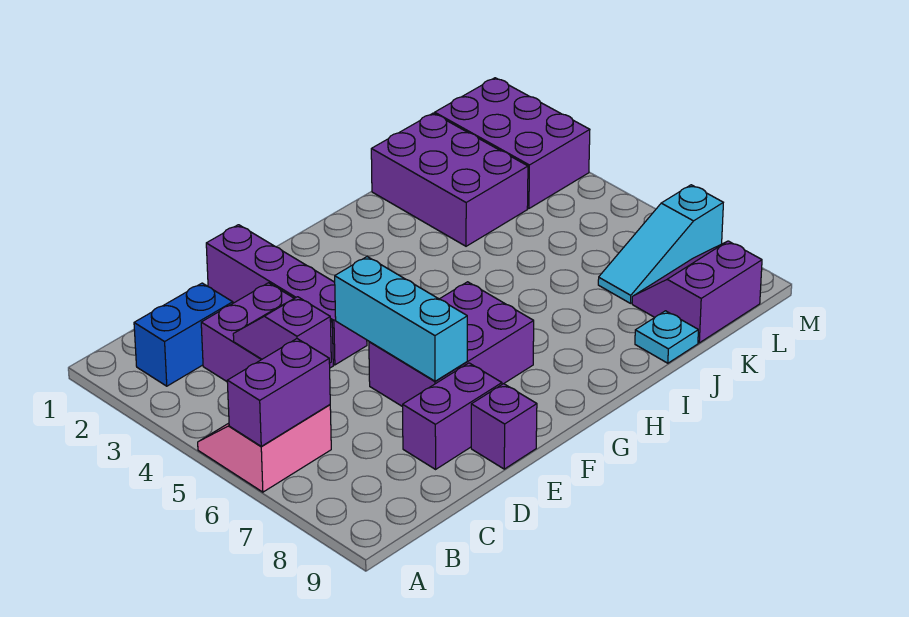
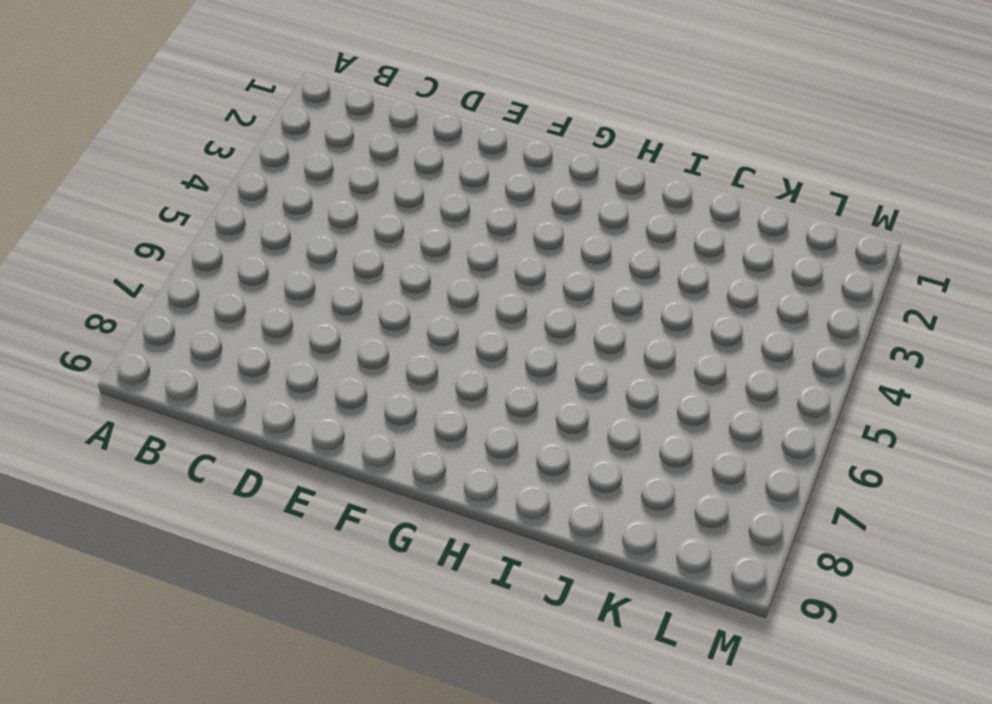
none -> pink 2x2 slope [198,405,331,492]
none -> blue 1x2 brick [134,283,233,386]
none -> purple 2x2 brick [201,283,333,381]

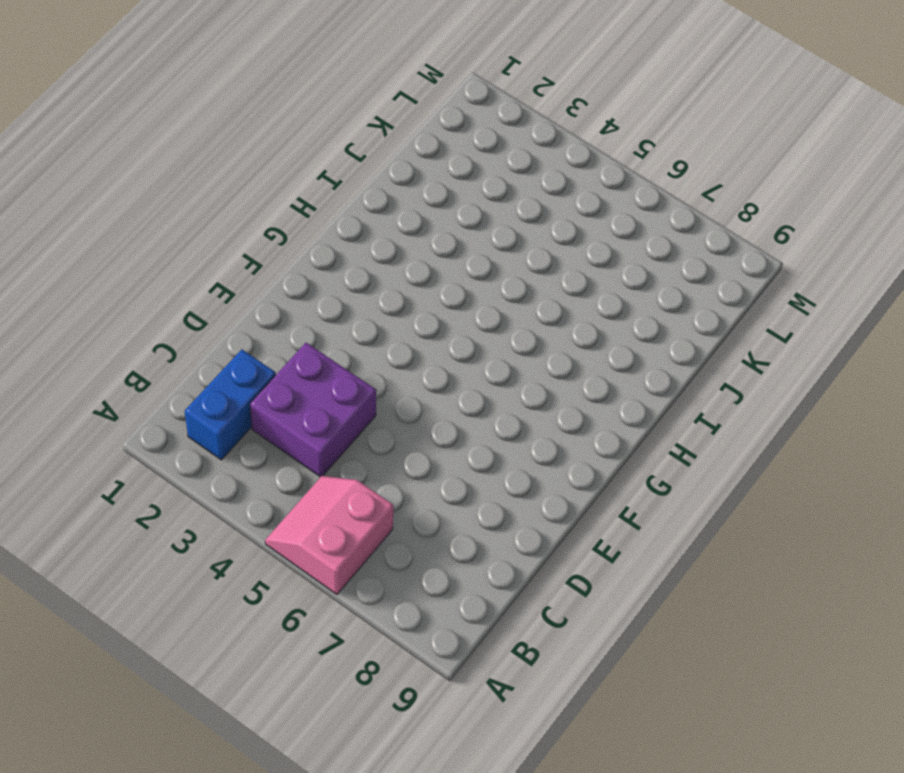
none -> purple 1x2 brick [403,363,502,469]
none -> purple 1x4 brick [206,225,367,365]
none -> purple 2x3 brick [369,282,534,407]

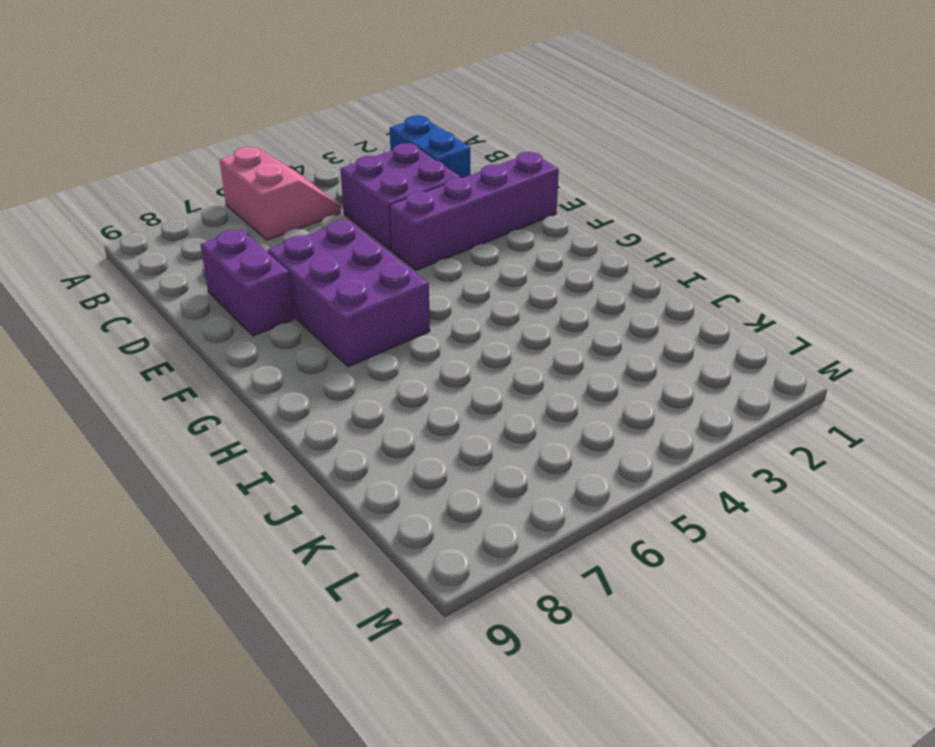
none -> purple 1x1 brick [471,384,537,469]
none -> purple 2x3 brick [371,113,528,246]
none -> cyan 1x1 plate [635,311,698,363]

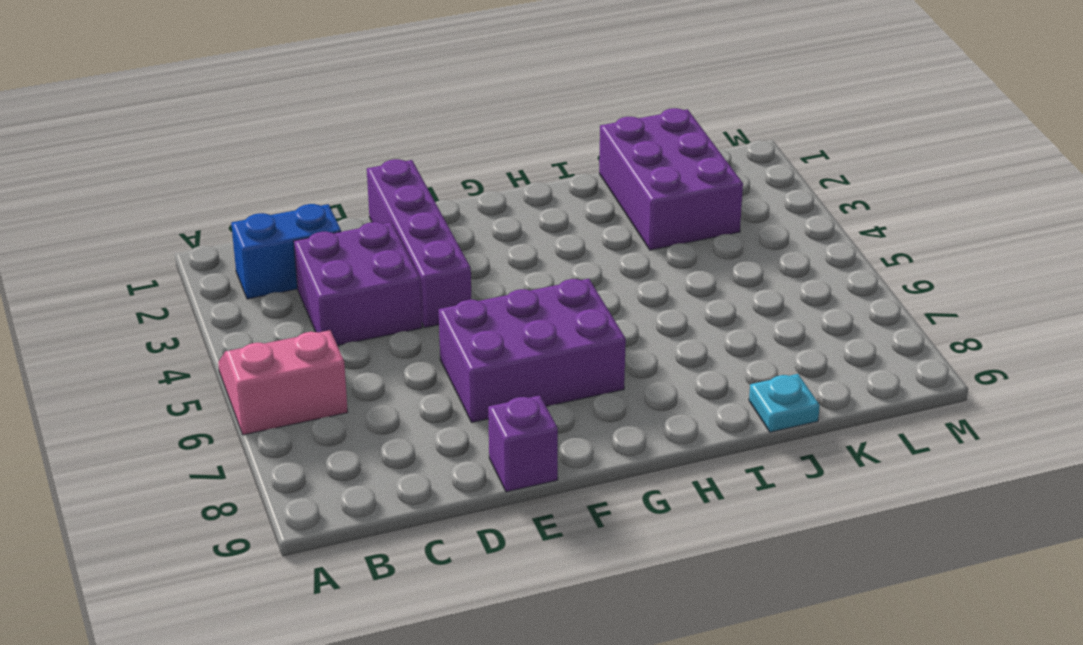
none -> purple 1x2 brick [403,363,502,469]
none -> cyan 1x3 slope [598,185,723,303]
none -> purple 2x2 slope [632,241,762,343]

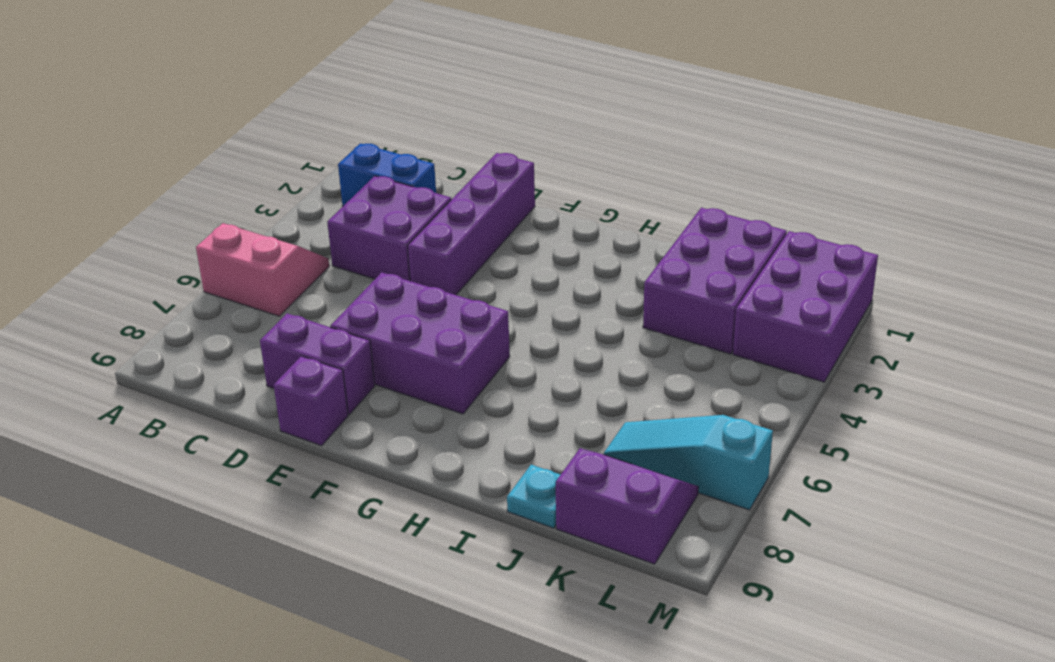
none -> purple 1x2 brick [227,339,330,446]
none -> purple 1x2 slope [233,297,331,363]
none -> cyan 1x3 brick [335,257,467,381]

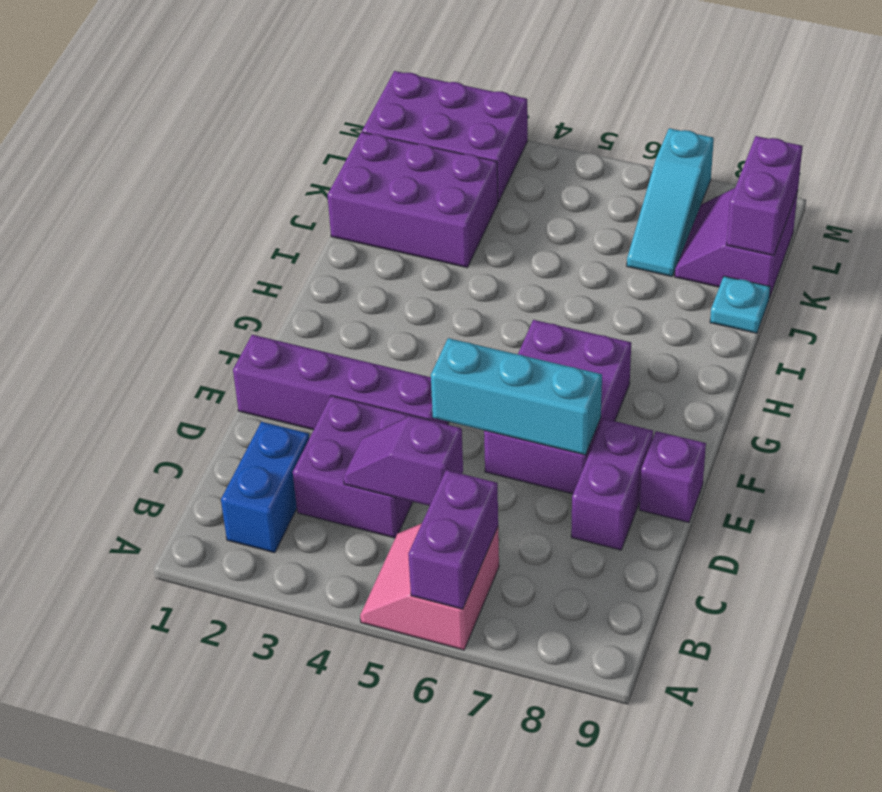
purple 1x2 brick [727,136,803,256] -> none

